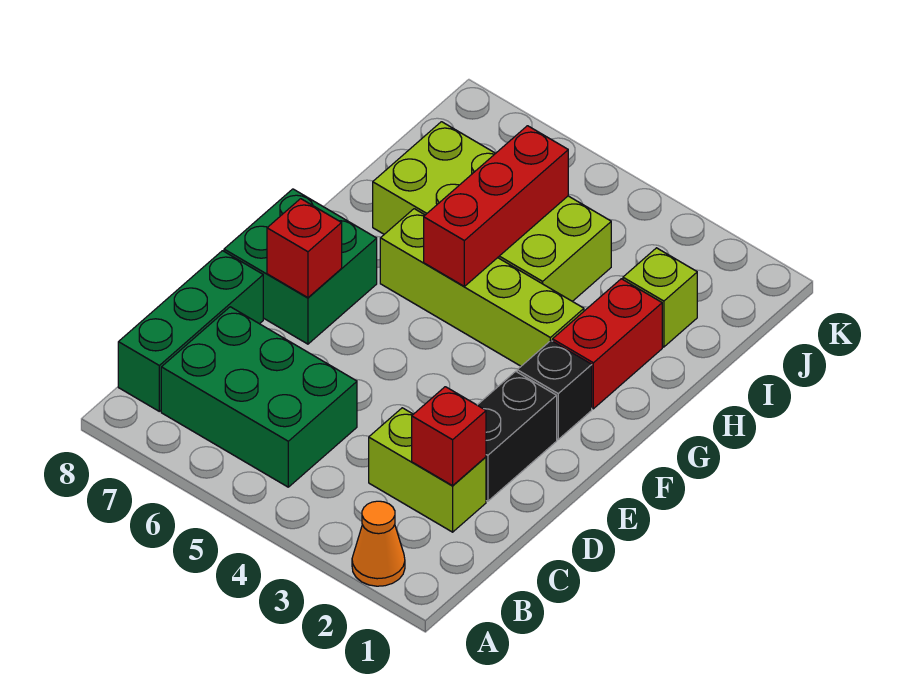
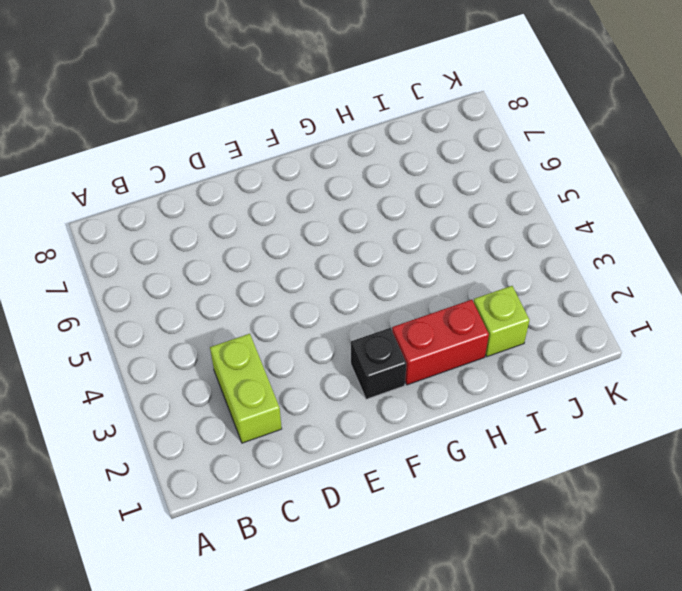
none -> orange 1x1 cone [352,501,405,586]
none -> green 2x3 brick [161,307,357,487]
none -> green 1x3 brick [118,251,263,411]

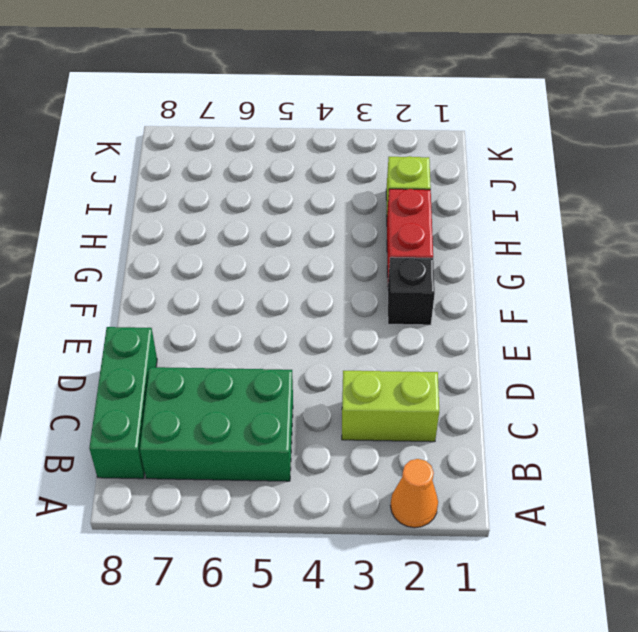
none -> black 1x2 brick [478,371,557,501]
none -> green 2x2 brick [224,189,377,344]
none -> lime 1x4 brick [380,209,584,366]

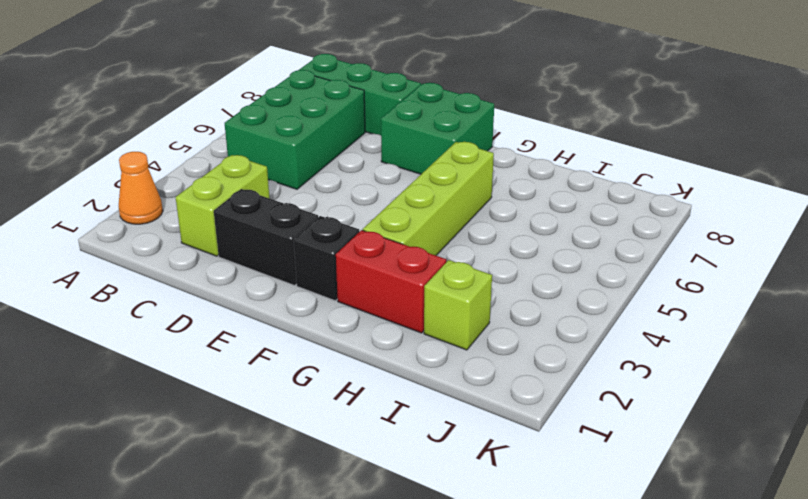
none -> lime 2x4 brick [373,122,611,301]
none -> red 1x1 brick [412,387,486,486]
none -> red 1x1 brick [267,199,342,298]

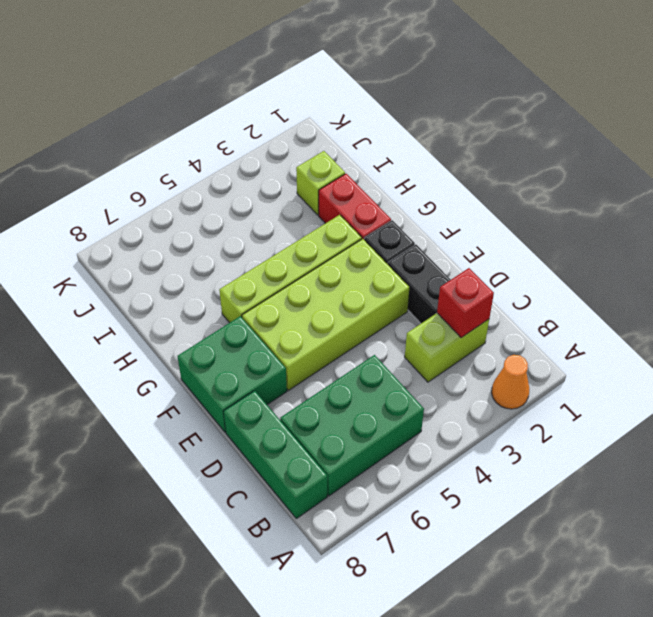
lime 2x4 brick [242,239,410,390] -> lime 2x4 brick moved to [373,122,611,301]
none -> red 1x1 brick [267,199,342,298]
none -> red 1x3 brick [424,126,568,286]

